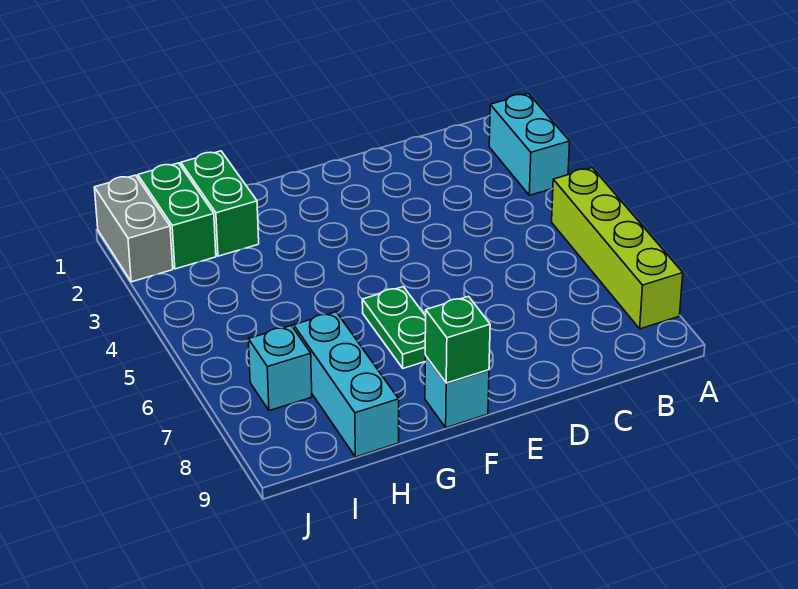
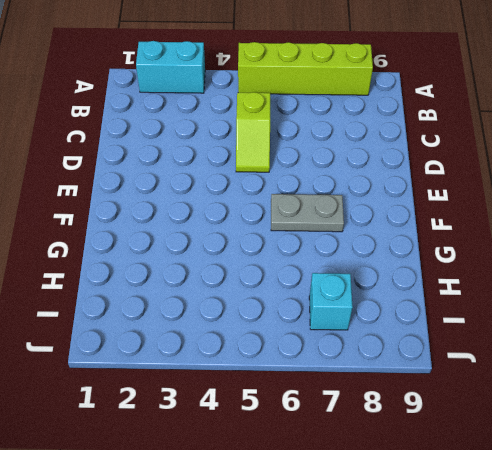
lime 1x2 slope [236,92,270,172] -> none
grey 1x2 plate [271,194,344,232] -> green 1x2 plate [362,287,426,368]
none -> cyan 1x1 brick [425,356,489,428]
none -> green 1x2 brick [181,151,259,256]

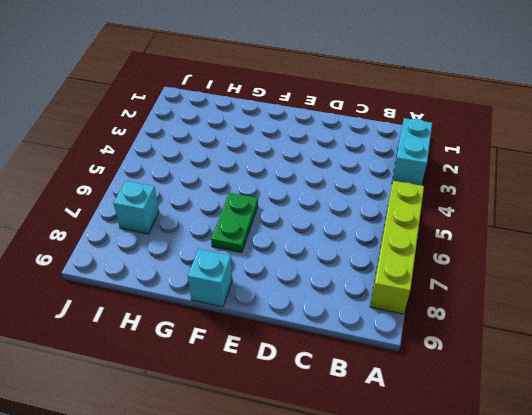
none -> green 1x2 brick [181,151,259,256]
none -> cyan 1x3 brick [294,312,399,457]

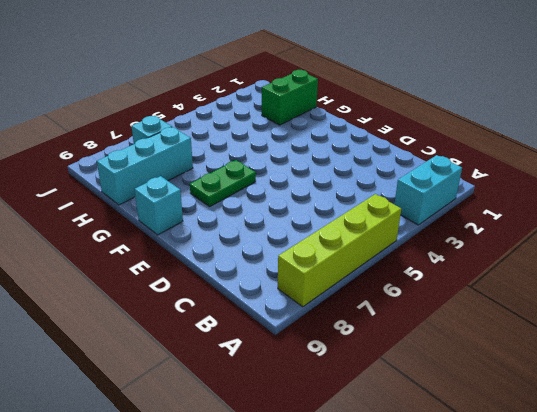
none -> green 1x2 brick [138,163,216,269]
none -> grey 1x2 brick [94,175,173,282]

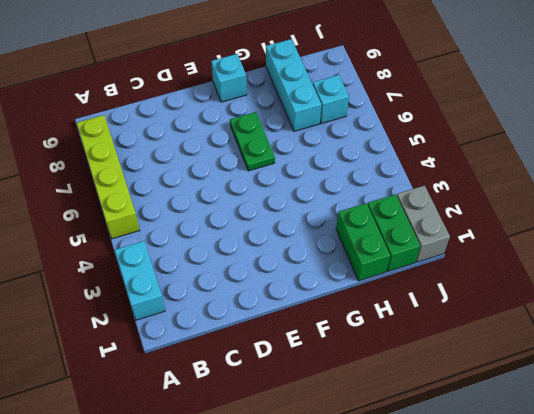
none -> green 1x1 brick [425,296,490,383]

